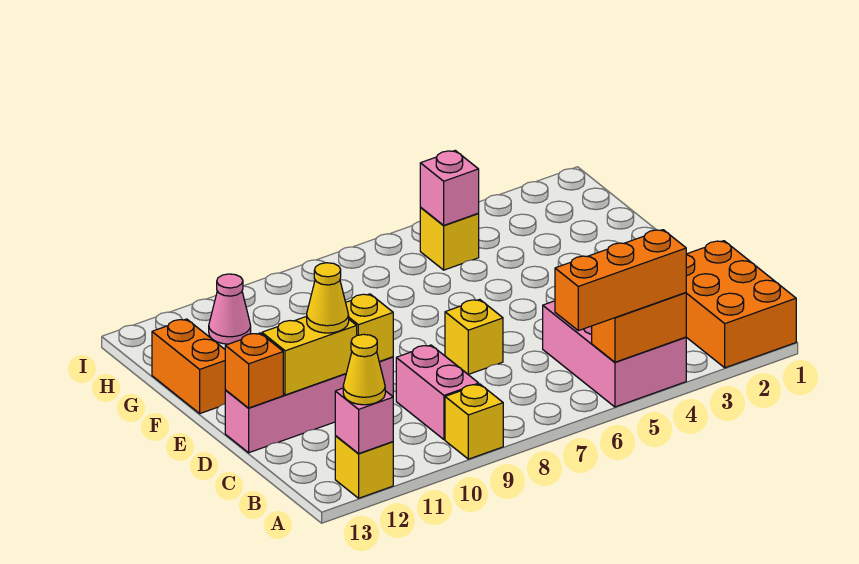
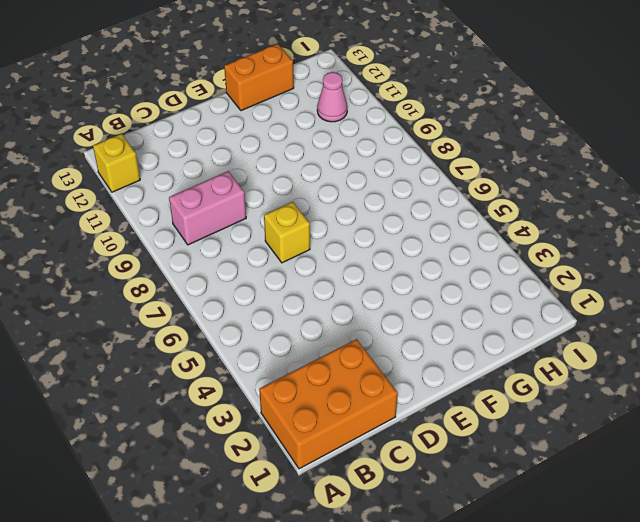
none -> pink 2x3 brick [543,301,686,407]
none -> yellow 1x1 brick [445,384,503,459]
none -> pink 1x4 brick [225,357,393,453]

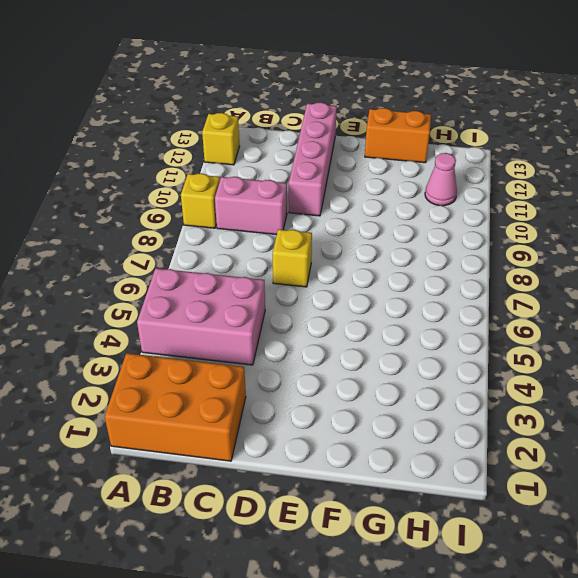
none -> yellow 1x1 brick [420,208,479,270]
none -> orange 1x2 brick [592,293,686,362]
none -> pink 1x1 brick [335,388,393,454]

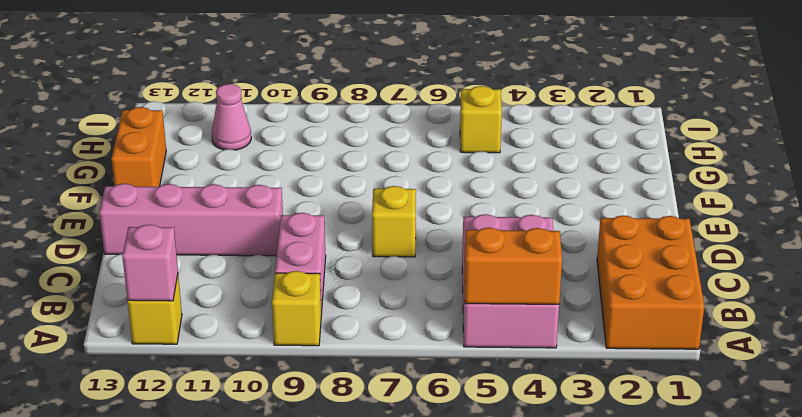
none -> yellow 1x1 brick [346,294,393,362]
none -> yellow 1x2 brick [262,316,357,395]
none -> orange 1x1 brick [225,333,283,408]

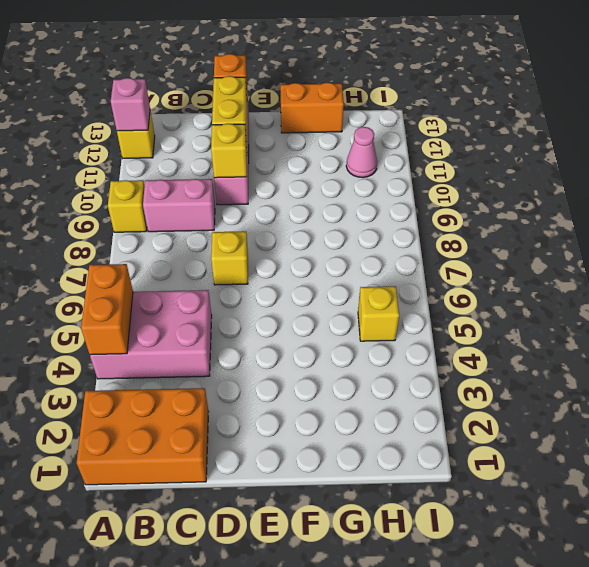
none -> pink 1x1 brick [420,151,479,225]
none -> orange 1x3 brick [555,230,686,331]
none -> yellow 1x1 cone [343,334,385,405]

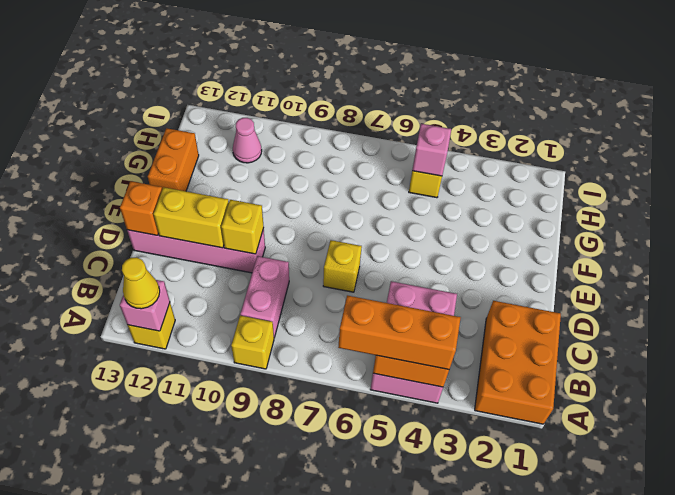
none -> yellow 1x1 cone [307,263,349,333]

